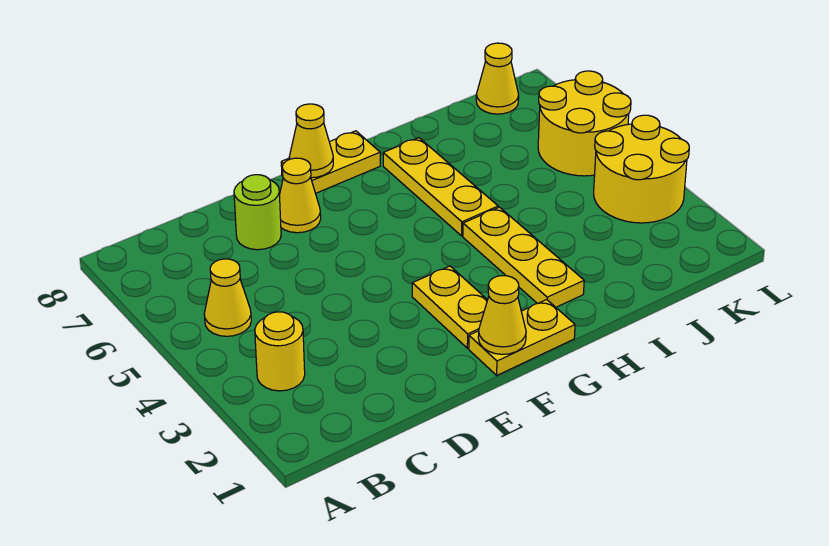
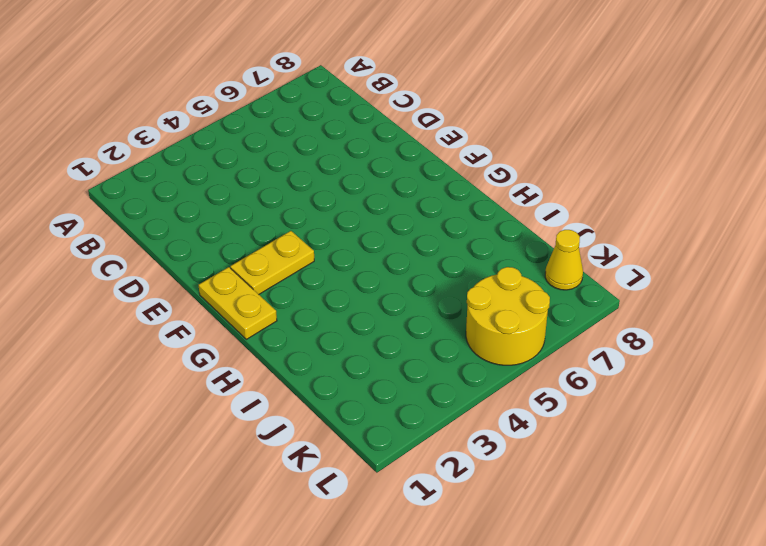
none -> yellow 1x1 round brick [255,312,305,391]
none -> yellow 1x1 cone [204,259,251,336]
none -> lime 1x1 round brick [234,175,281,250]

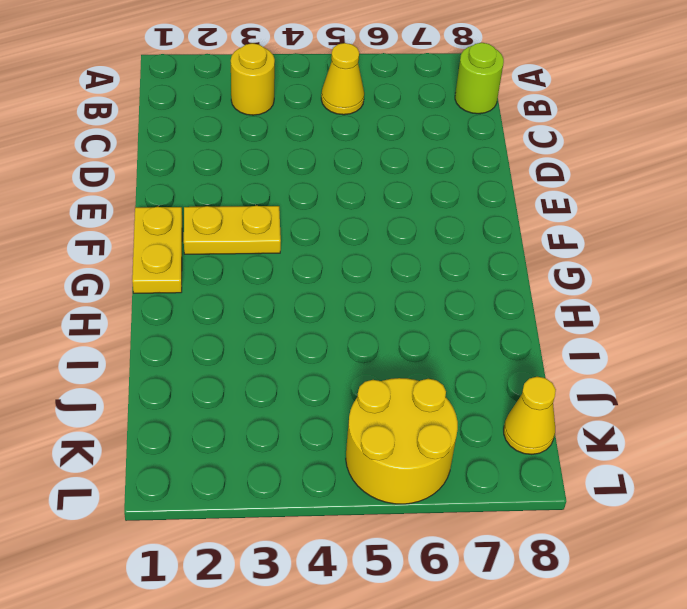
lime 1x1 round brick [455,43,504,114] -> lime 1x1 round brick moved to [234,175,281,250]
none -> yellow 1x1 cone [280,158,321,233]
none -> yellow 1x2 plate [281,131,380,193]
none -> yellow 1x3 plate [463,207,584,307]

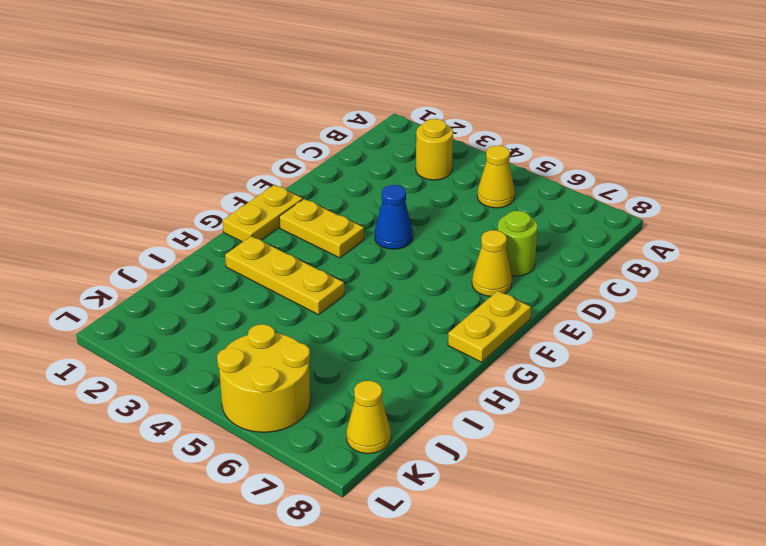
blue 1x1 cone [375,185,413,249] -> none
none -> yellow 1x3 plate [383,138,498,236]
none -> yellow 2x2 round brick [594,115,689,223]
none -> yellow 1x1 cone [478,276,526,354]

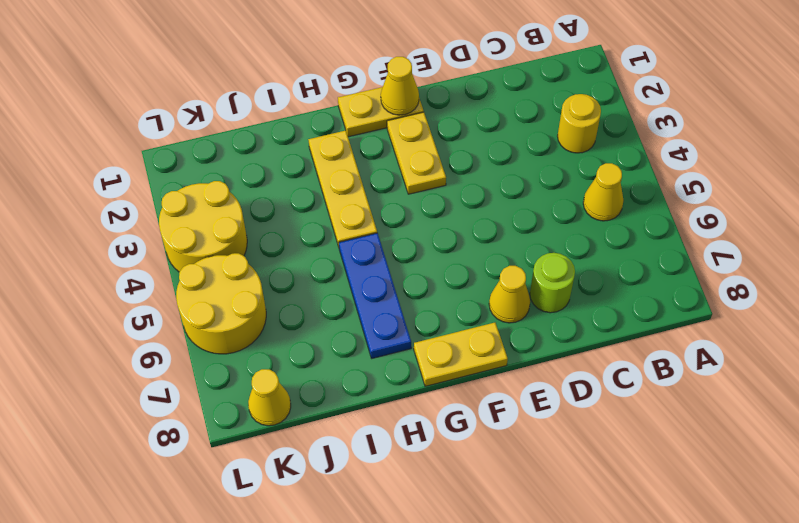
blue 1x3 plate [339,233,411,358] -> yellow 1x3 plate [383,138,498,236]
none -> yellow 1x1 cone [289,104,333,178]

